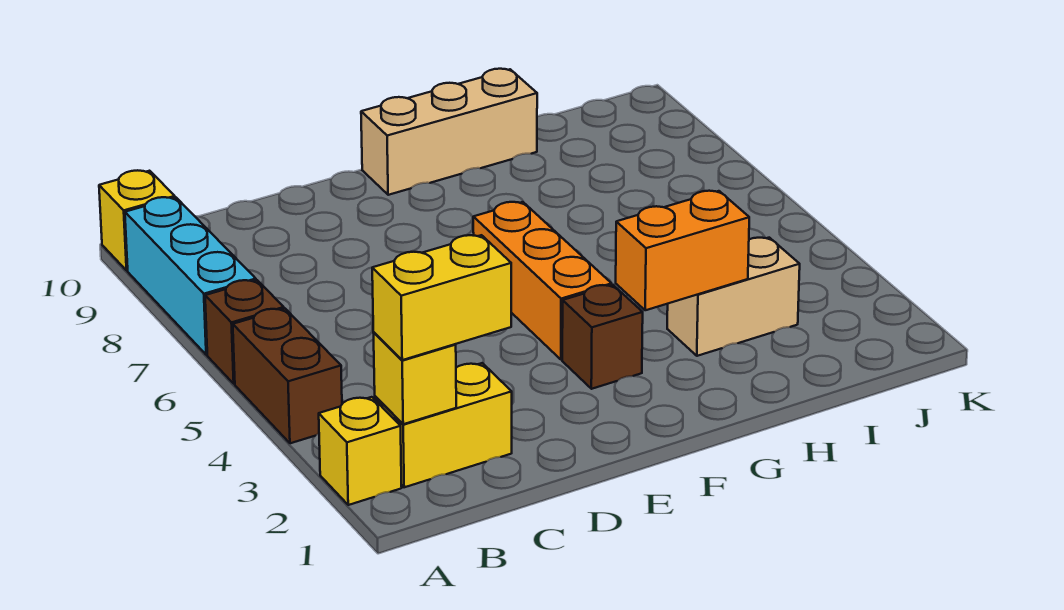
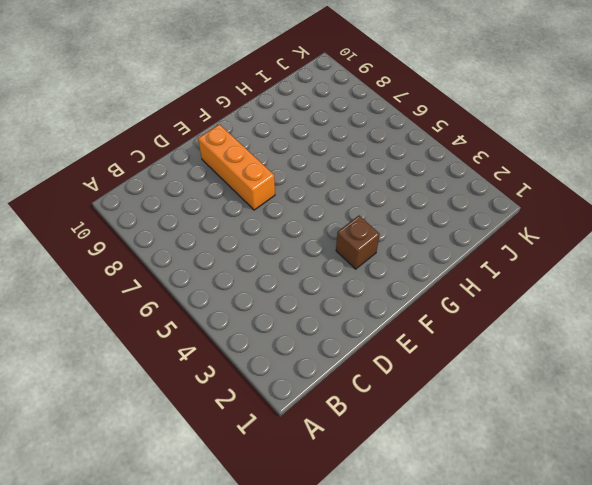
orange 1x3 brick [198,124,275,210] -> orange 1x3 brick moved to [473,202,612,360]
none -> yellow 1x1 brick [319,397,402,505]
none -> brown 1x2 brick [233,309,342,443]
none -> brown 1x1 brick [205,280,284,384]

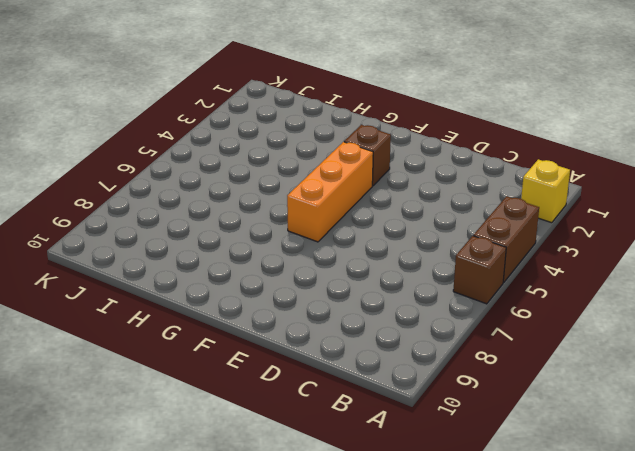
none -> cyan 1x3 brick [125,197,256,355]
none -> yellow 1x1 brick [99,170,175,270]
none -> yellow 1x2 brick [375,363,512,487]

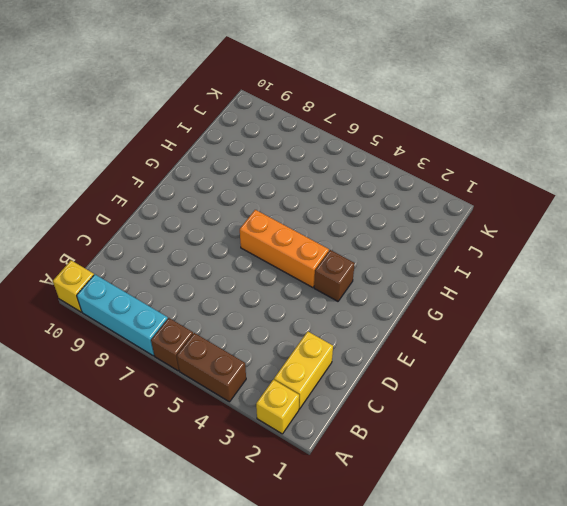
none -> tan 1x3 brick [361,69,537,195]
none -> tan 1x2 brick [667,238,800,356]
none -> yellow 1x1 brick [374,333,456,424]

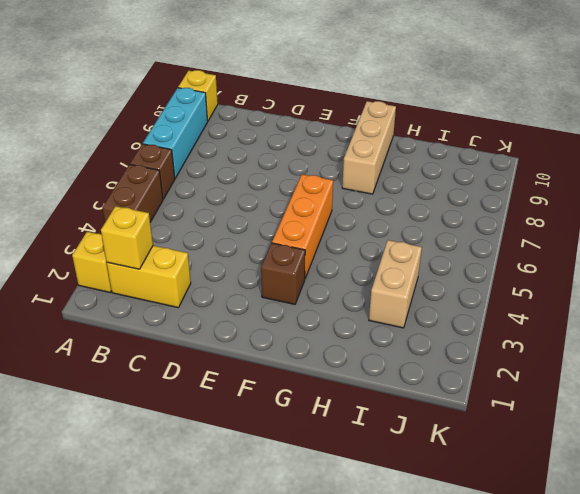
tan 1x3 brick [342,101,396,194] -> tan 1x3 brick turned to [361,69,537,195]
tan 1x2 brick [369,240,422,328] -> tan 1x2 brick turned to [667,238,800,356]
none -> orange 1x2 brick [616,191,749,310]
none -> yellow 1x2 brick [372,235,511,360]

